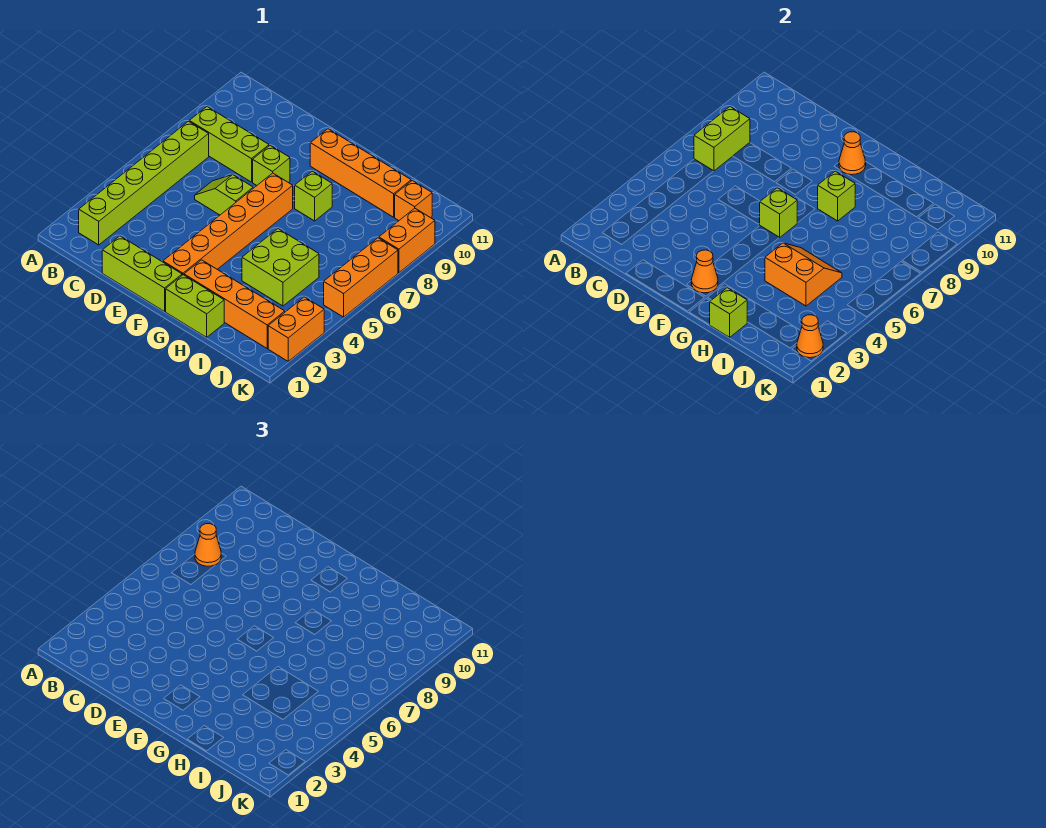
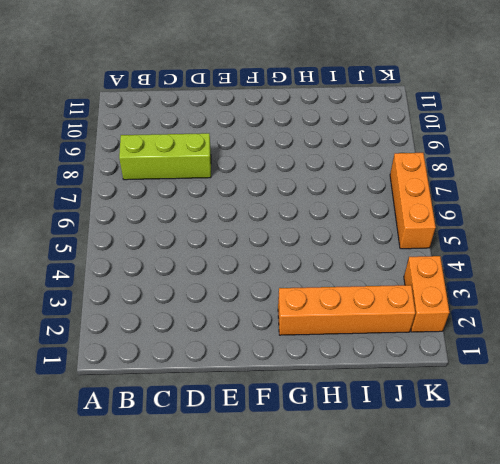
none -> lime 1x6 brick [79,121,209,245]
none -> lime 1x3 brick [102,236,182,311]
none -> lime 1x2 slope [195,175,253,215]

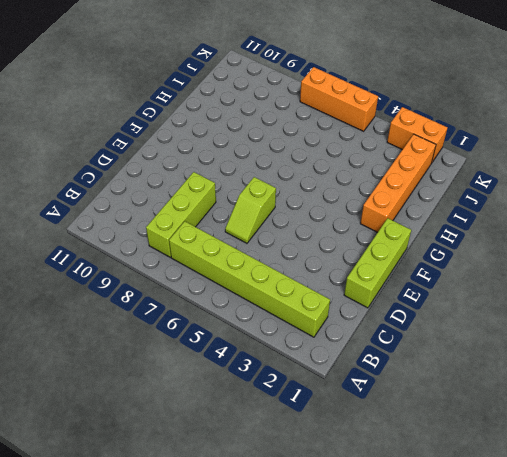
none -> lime 1x1 brick [253,145,290,185]
none -> orange 1x6 brick [163,173,293,275]
none -> orange 1x4 brick [310,129,411,217]

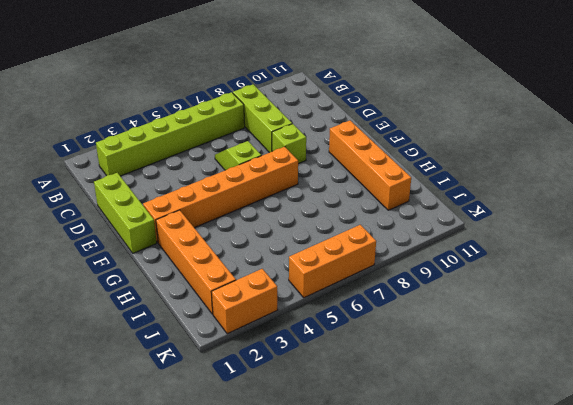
none -> lime 1x2 brick [166,275,224,337]
none -> lime 1x1 brick [295,171,332,221]
none -> lime 2x2 brick [242,229,319,306]

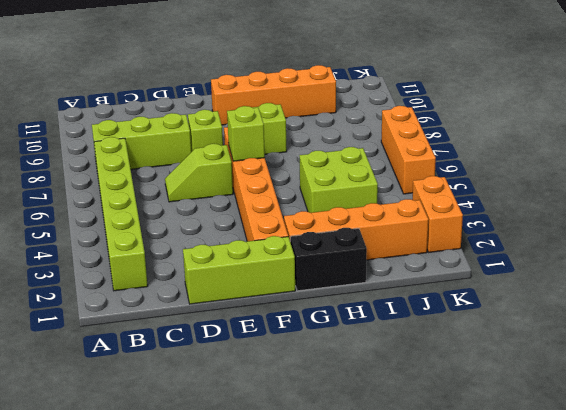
black 1x2 brick [290,228,367,291] -> lime 1x2 brick [166,275,224,337]
none -> orange 1x1 brick [395,181,432,220]
none -> orange 1x2 brick [379,208,435,273]
none -> lime 1x2 brick [694,107,750,171]

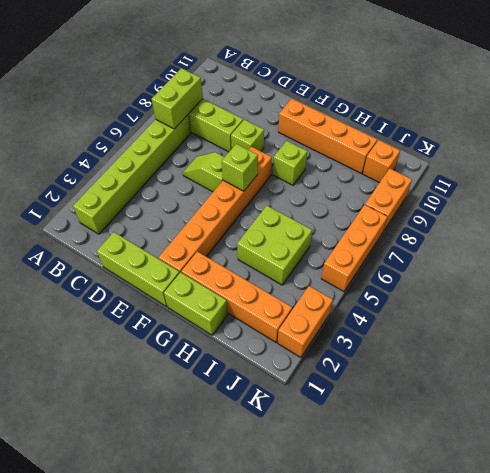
none -> orange 1x1 cone [691,250,718,293]
none -> orange 1x1 cone [839,132,866,175]
none -> lime 1x1 brick [818,171,855,221]

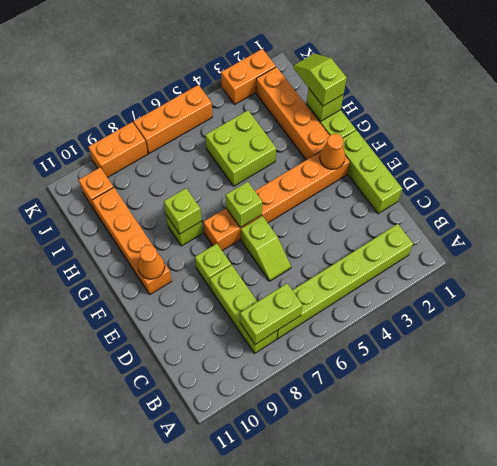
lime 1x2 slope [293,54,347,106] -> none
none -> orange 2x2 slope [765,243,842,306]
none -> orange 1x1 cone [797,315,823,358]
none -> orange 1x1 cone [195,524,221,566]

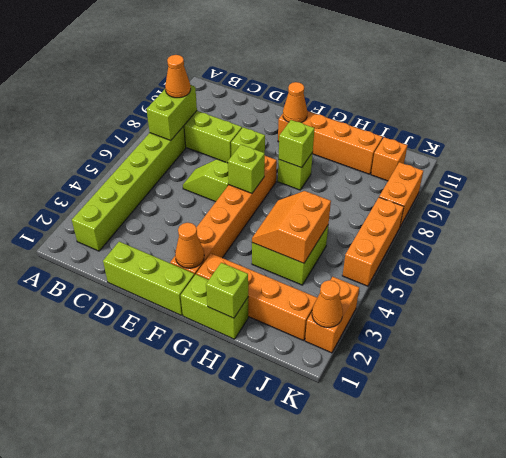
orange 2x2 slope [252,191,331,263] -> orange 2x2 slope turned to [765,243,842,306]

